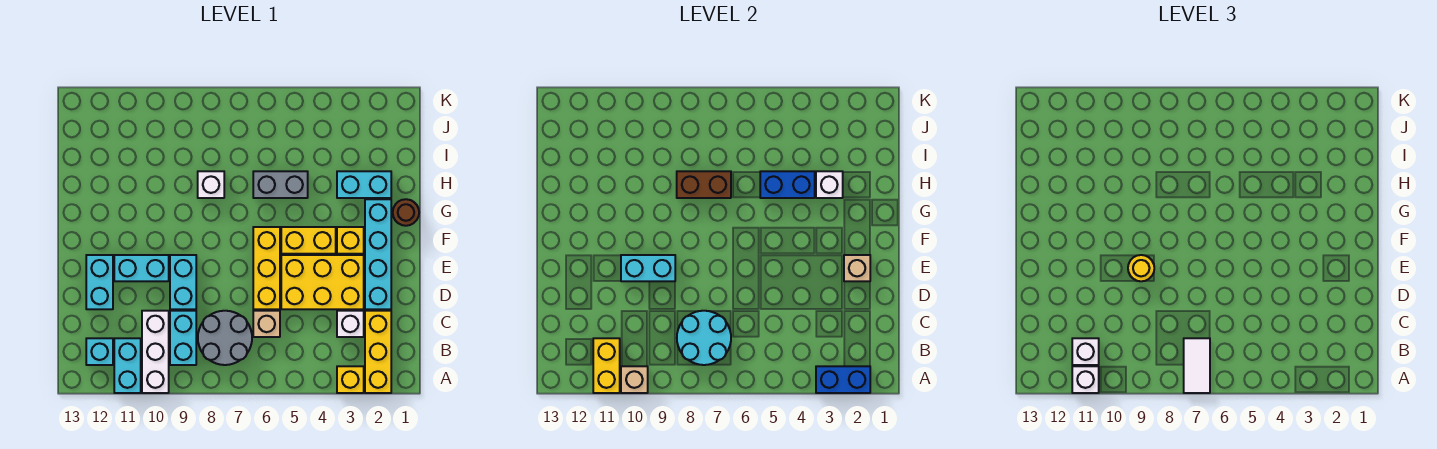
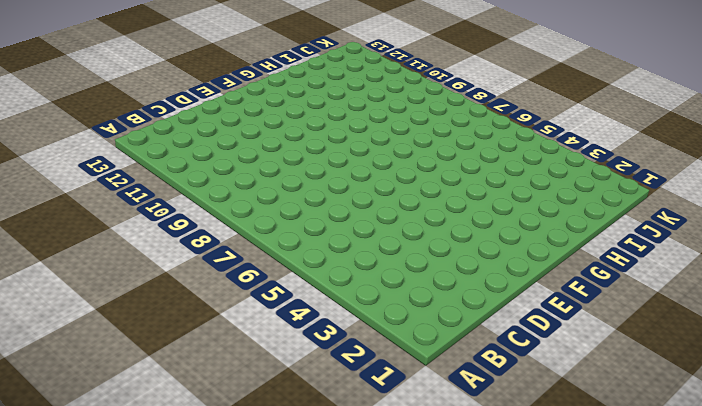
none -> yellow 1x3 brick [365,311,391,393]
none -> yellow 1x1 brick [337,366,364,393]
none -> white 1x3 brick [142,311,169,393]
none -> cyan 1x2 brick [114,338,141,393]

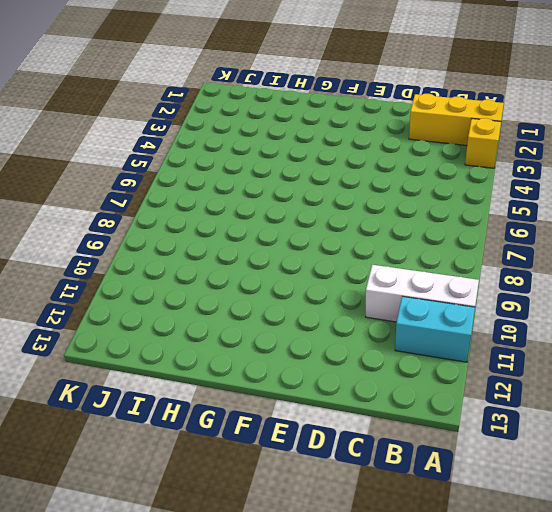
none -> grey 2x2 round brick [198,311,252,365]
none -> cyan 1x2 brick [170,311,196,365]
none -> cyan 1x1 brick [86,338,113,365]
none -> white 1x1 brick [337,311,364,337]

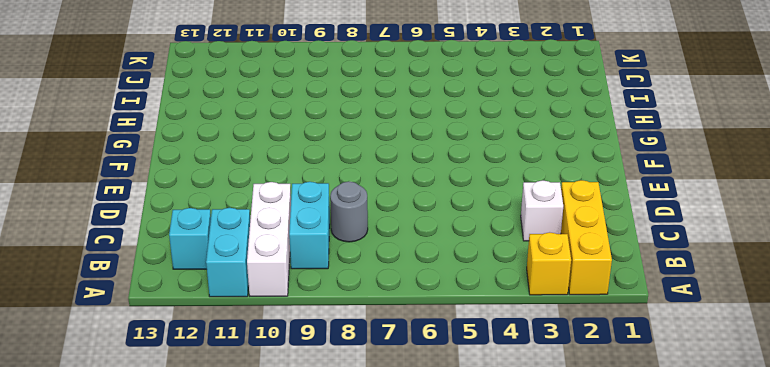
grey 1x1 round brick [330,181,368,242] -> grey 2x2 round brick [198,311,252,365]
none -> tan 1x1 brick [253,311,280,337]
none -> cyan 1x4 brick [365,199,391,309]
none -> yellow 2x3 brick [281,255,364,309]
none -> yellow 1x3 brick [253,227,280,309]

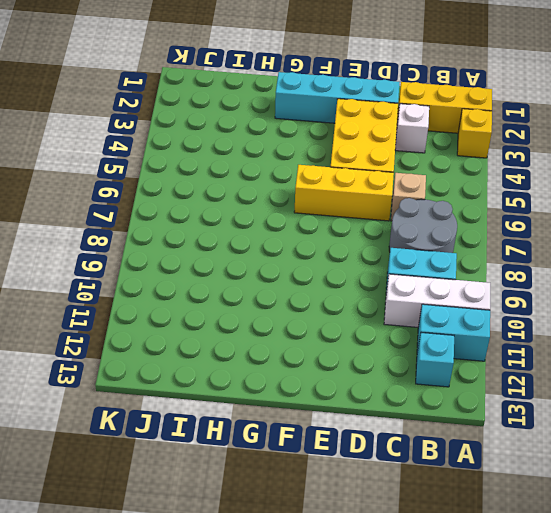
none -> cyan 1x2 brick [170,255,196,309]
none -> cyan 1x2 brick [86,255,113,309]
none -> cyan 1x2 brick [114,255,169,281]
none -> yellow 1x1 brick [337,227,364,254]

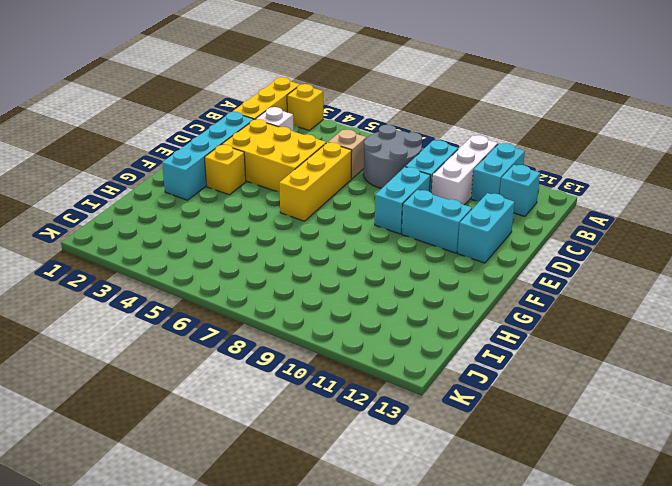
none -> yellow 1x2 brick [281,227,336,254]
none -> brown 1x1 round brick [393,199,419,226]
none -> cyan 1x2 brick [337,171,391,198]
none -> grey 1x2 brick [253,171,308,198]

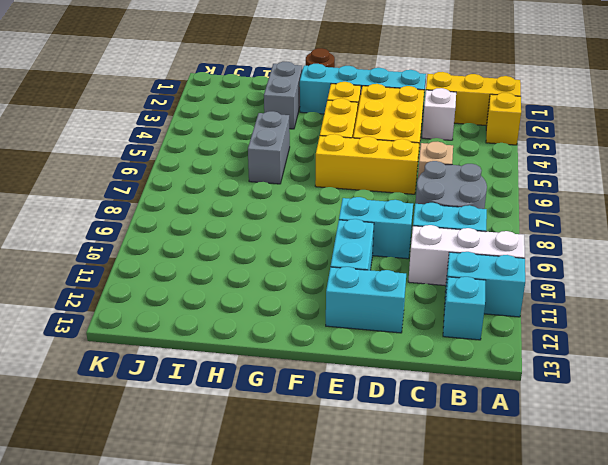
grey 1x2 brick [264,62,302,129] -> cyan 1x2 brick [337,171,391,198]
none -> white 1x1 brick [198,171,224,198]
none -> blue 1x2 brick [816,366,870,393]
none -> tan 1x1 brick [621,366,648,393]
none -> yellow 1x2 brick [593,338,620,393]

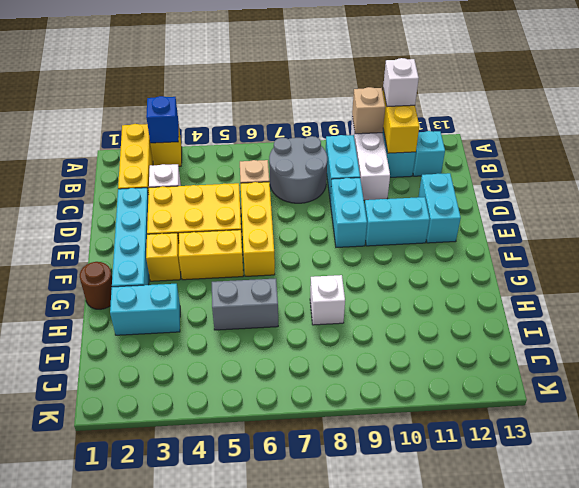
blue 1x1 brick [146,96,179,143] -> blue 1x2 brick [816,366,870,393]
none -> cyan 2x2 round brick [677,311,731,365]
none -> tan 1x1 brick [844,255,870,281]
none -> cyan 1x2 brick [621,255,675,281]
none -> white 1x1 brick [816,171,843,198]

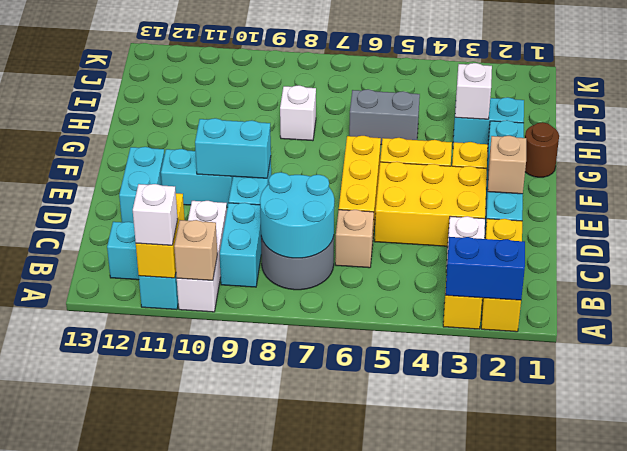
none -> blue 1x2 brick [760,171,815,198]
none -> brown 1x2 brick [677,171,731,198]
none -> white 1x2 tile [1184,338,1210,393]
none -> white 1x1 brick [1072,338,1099,365]

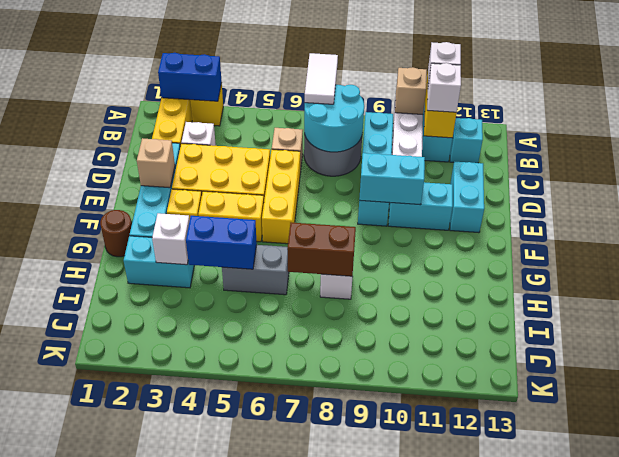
none -> yellow 1x1 round brick [1128,255,1154,281]

